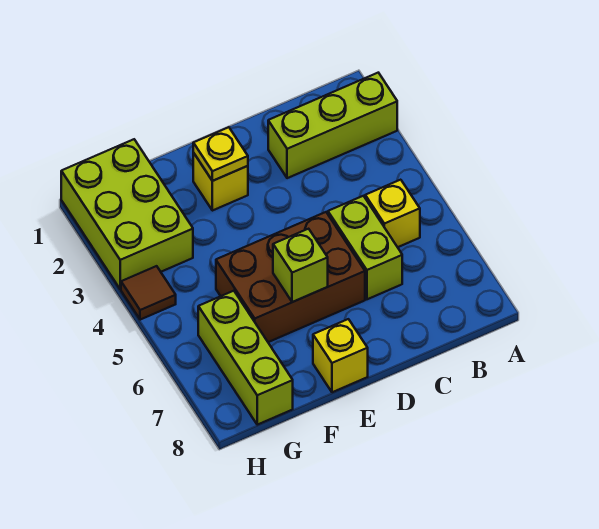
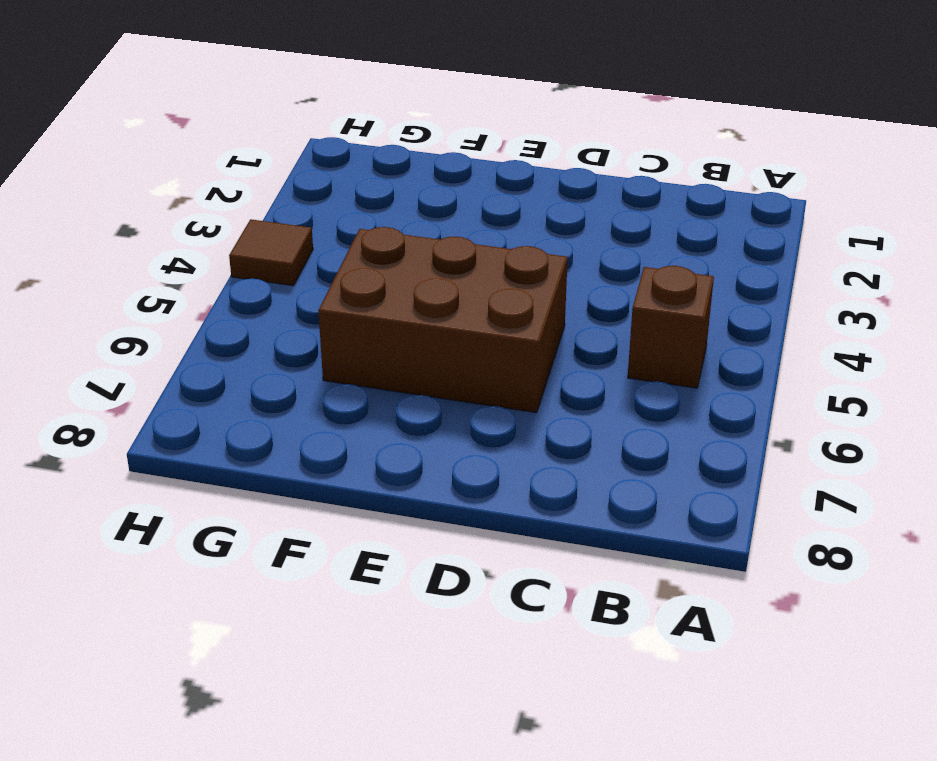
brown 1x1 brick [628,266,714,388] -> yellow 1x1 brick [365,180,420,247]
none -> lime 1x3 brick [268,73,397,178]
none -> lime 1x2 brick [328,196,402,299]

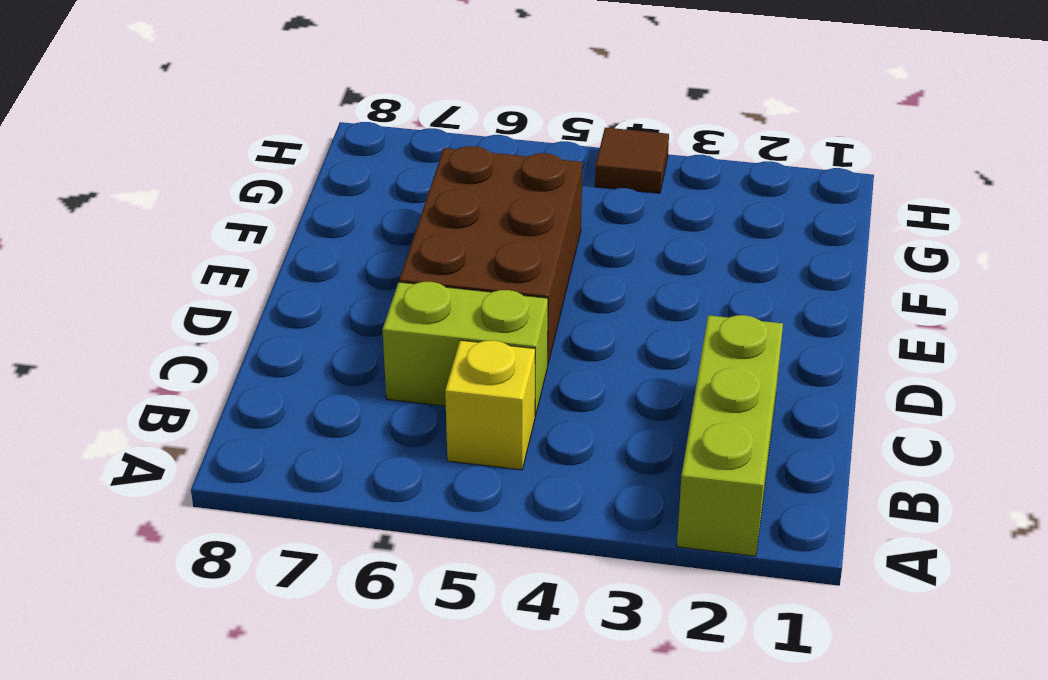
none -> yellow 1x1 brick [193,153,248,211]
none -> yellow 1x1 brick [313,319,368,392]

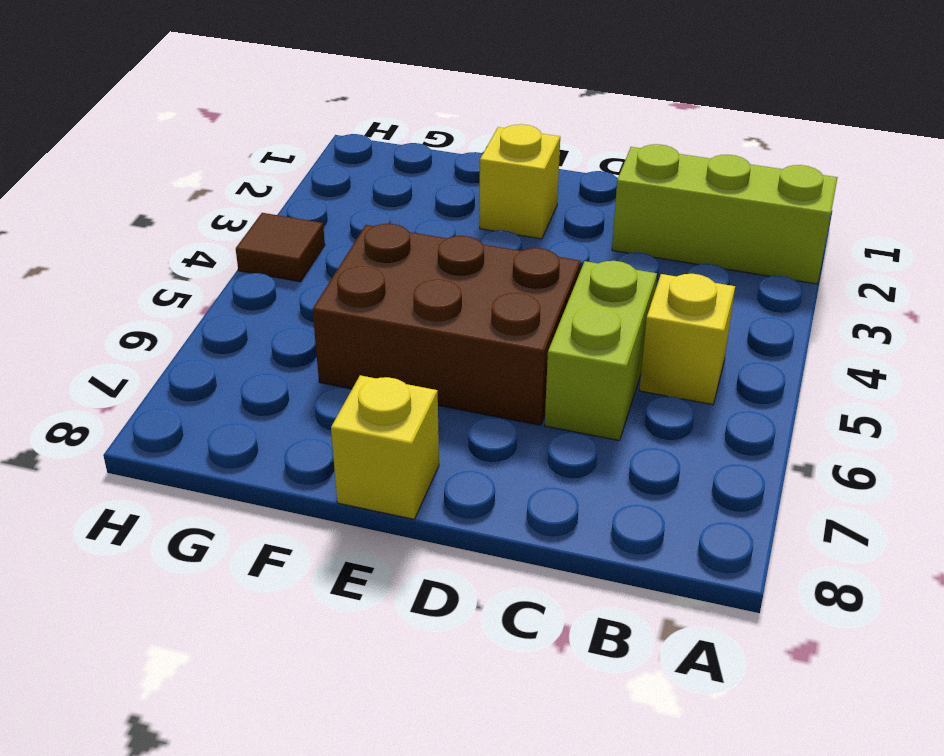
none -> lime 2x3 brick [61,139,193,289]
none -> lime 1x3 brick [198,291,293,425]

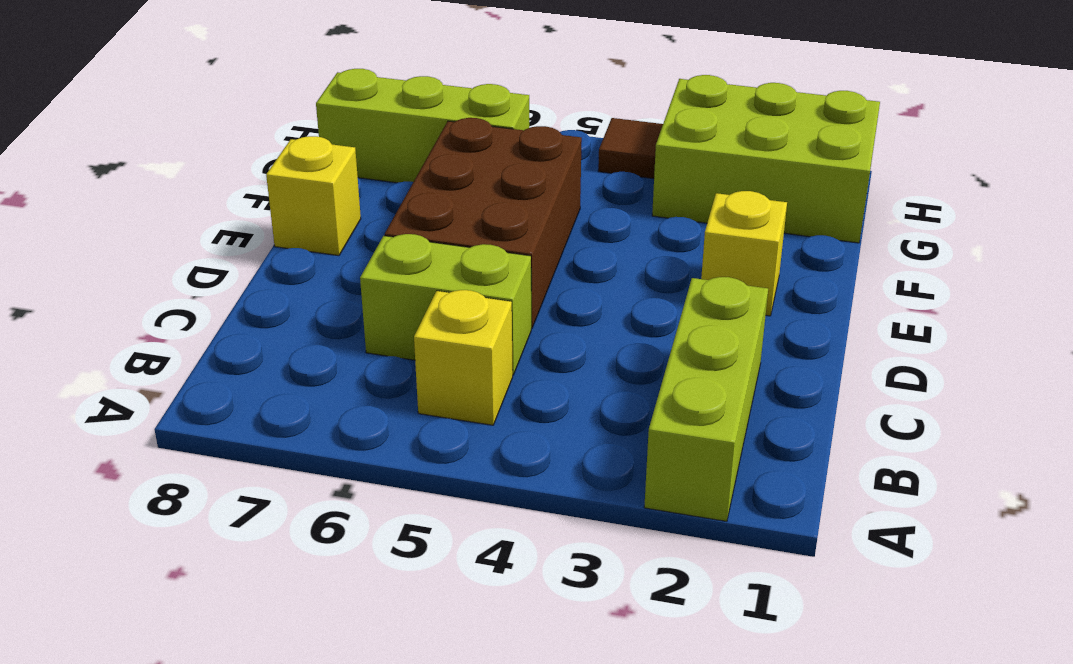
none -> yellow 1x1 plate [193,127,248,181]
none -> lime 1x1 brick [273,229,328,302]

